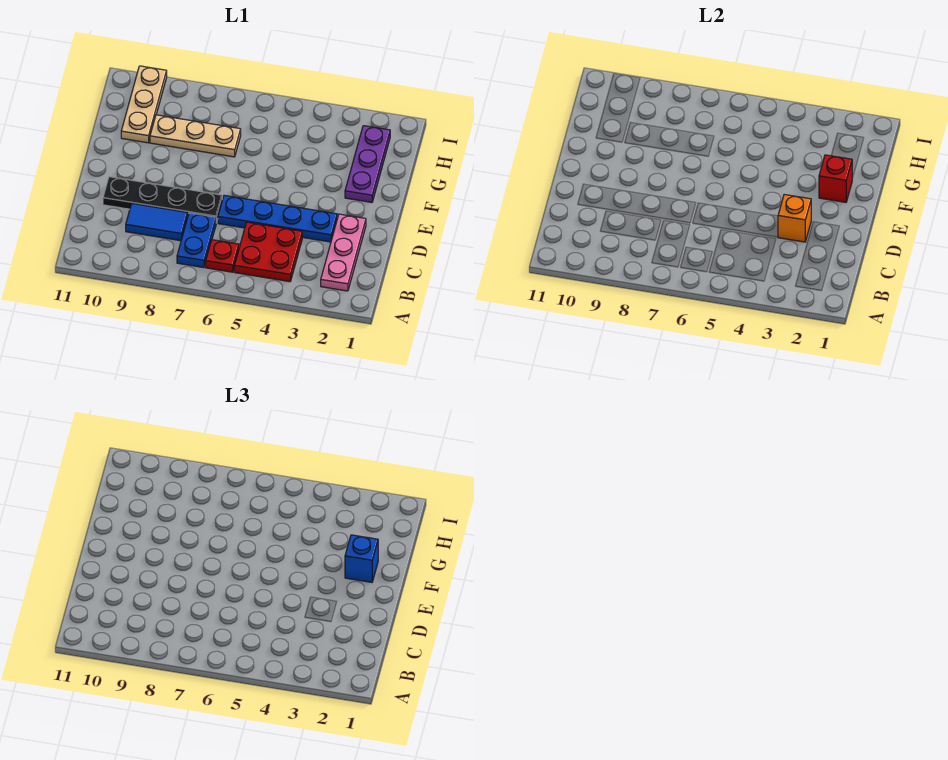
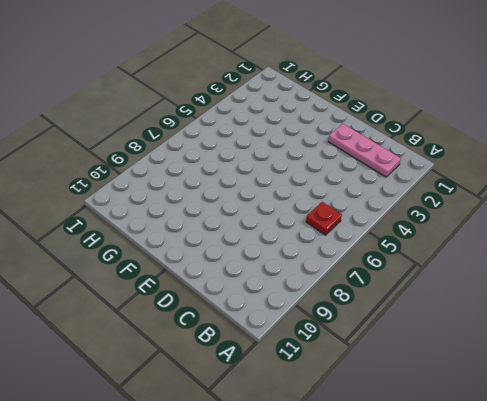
none -> red 2x2 plate [234,222,302,282]
none -> blue 1x2 plate [177,213,216,268]
none -> blue 1x2 tile [126,204,188,241]

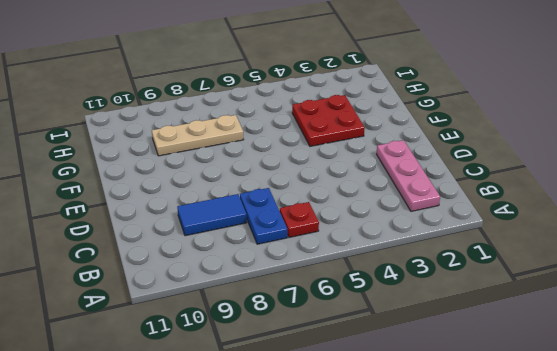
red 2x2 plate [292,95,365,146] -> red 2x2 plate moved to [234,222,302,282]
none -> blue 1x4 plate [218,195,337,242]
none -> black 1x4 plate [103,177,222,223]
none -> purple 1x3 plate [345,126,390,202]

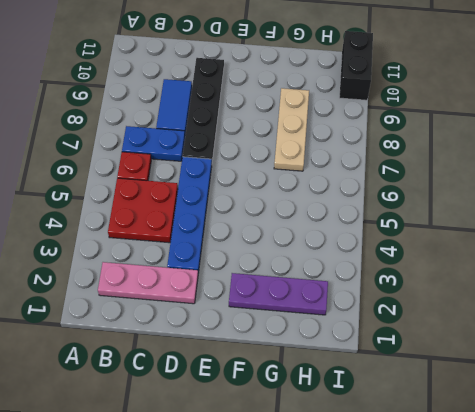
black 1x2 brick [339,31,373,100] -> tan 1x3 plate [121,66,167,143]
none -> orange 1x1 brick [778,195,811,242]
none -> red 1x1 brick [819,155,852,202]
none -> blue 1x1 brick [345,535,378,582]

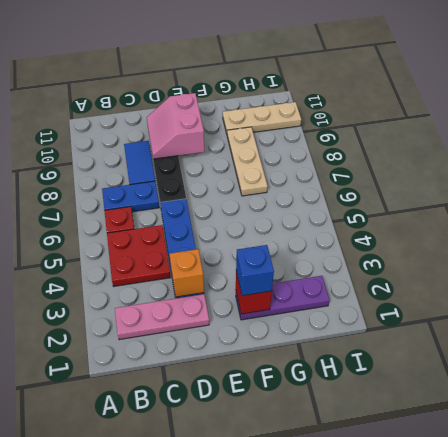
pink 2x2 slope [147,93,205,159] -> none

